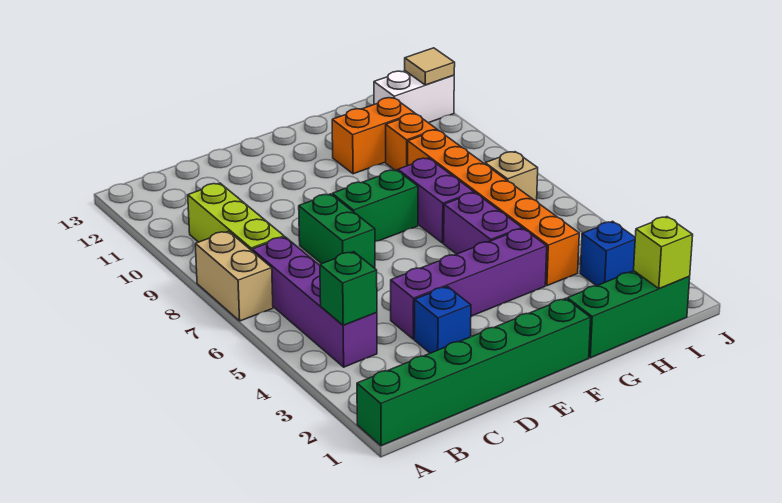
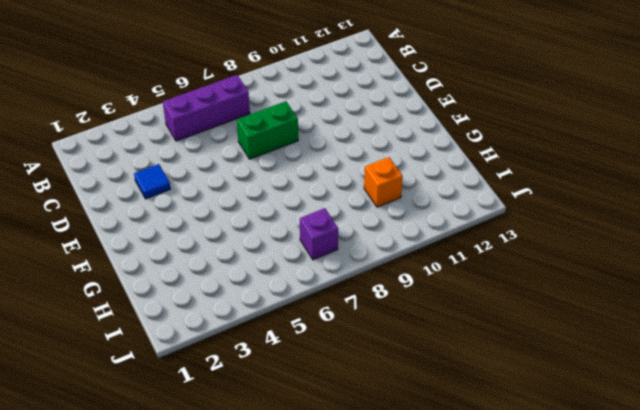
purple 1x3 brick [163,75,250,141] -> purple 1x4 brick [252,237,377,367]
blue 1x1 tile [134,164,170,199] -> blue 1x1 brick [414,286,471,353]
purple 1x1 brick [300,208,338,260] -> tan 1x1 brick [485,152,538,201]
none -> green 1x6 brick [357,298,591,446]
none -> tan 1x2 brick [195,231,273,321]
none -> lime 1x3 brick [188,183,284,251]

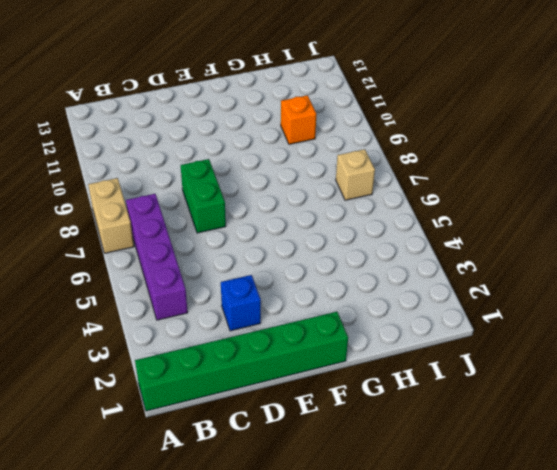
none -> lime 1x3 brick [188,183,284,251]
none -> purple 1x4 brick [391,229,547,339]
none -> green 1x2 brick [332,170,418,242]

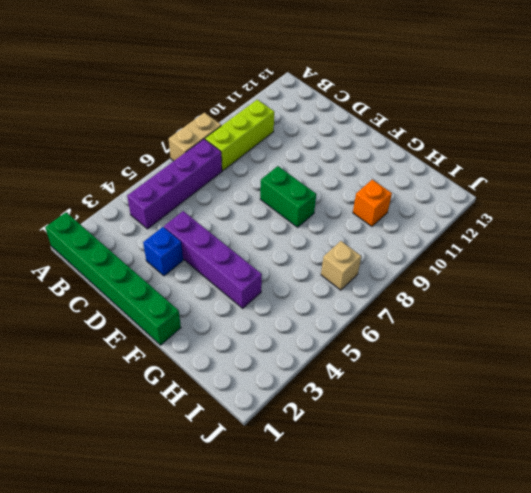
none -> green 1x2 brick [299,194,375,268]
none -> green 1x3 brick [567,271,690,358]
none -> purple 1x2 brick [444,193,522,254]

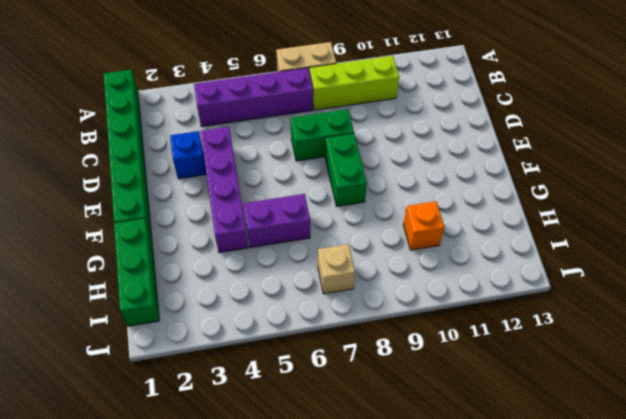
none -> purple 1x2 brick [398,158,474,243]
none -> orange 1x2 brick [332,98,415,174]
none -> orange 1x6 brick [408,130,579,286]

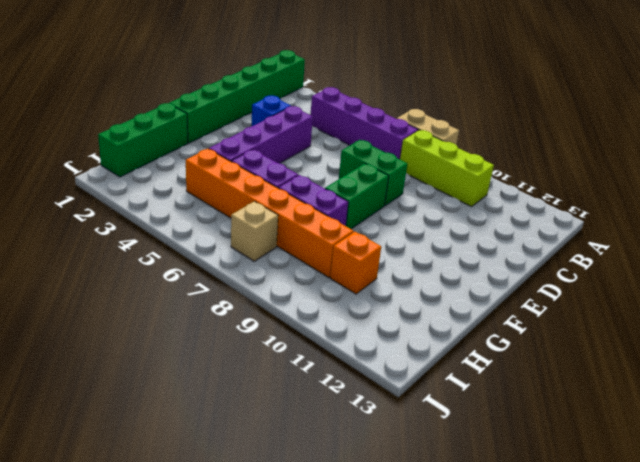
none -> orange 1x2 brick [332,98,415,174]
none -> blue 1x1 brick [580,221,635,286]
none -> white 1x2 brick [374,71,454,123]

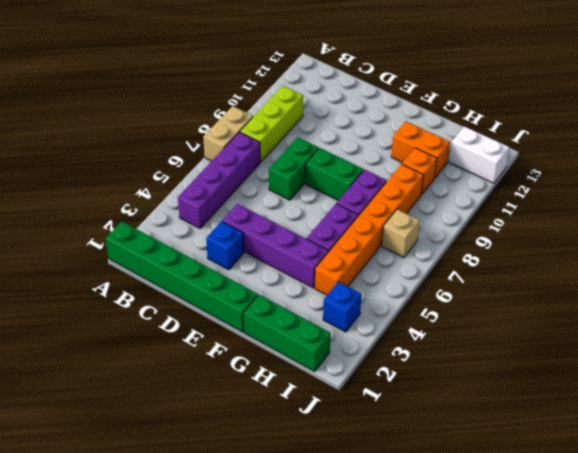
none -> green 1x1 brick [320,252,377,325]
none -> lime 1x1 brick [634,217,693,289]
none -> tan 1x1 tile [405,48,455,85]

